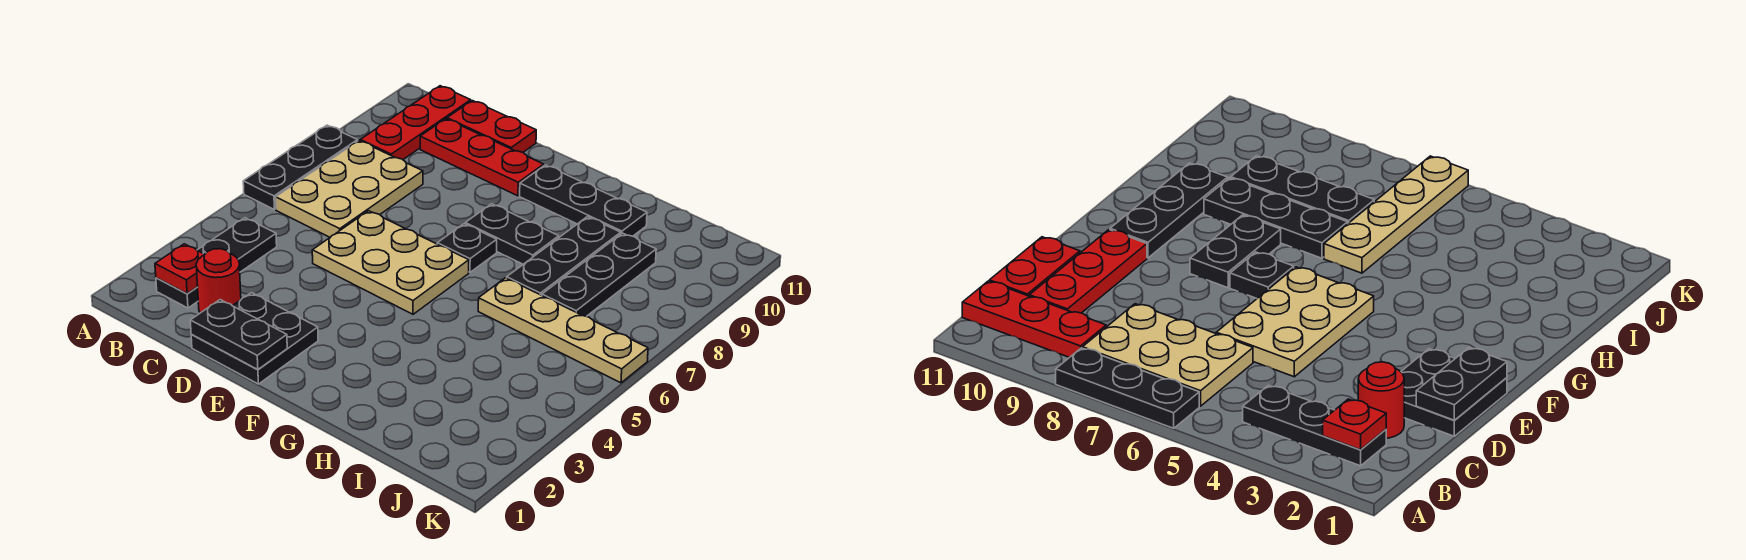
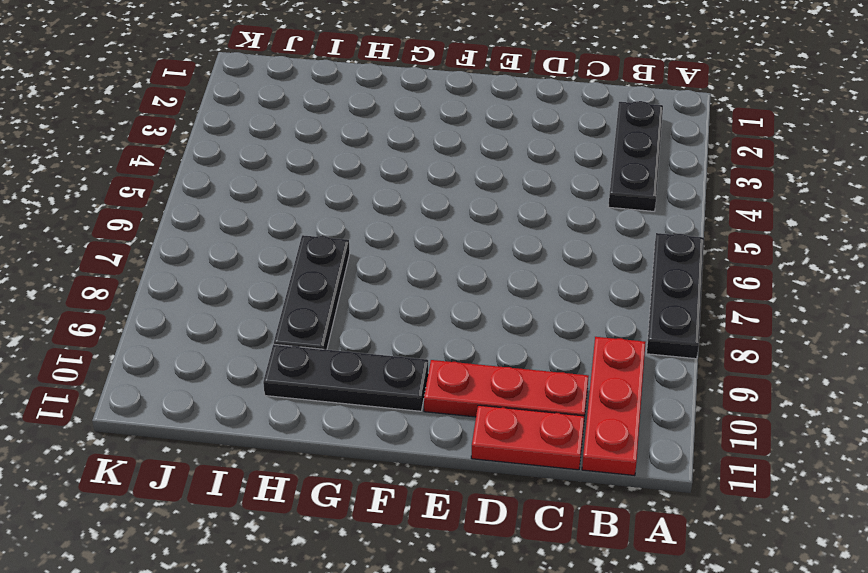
none -> tan 2x3 plate [276,141,423,237]
none -> red 1x1 round brick [196,249,241,313]
none -> black 2x2 plate [191,293,318,384]

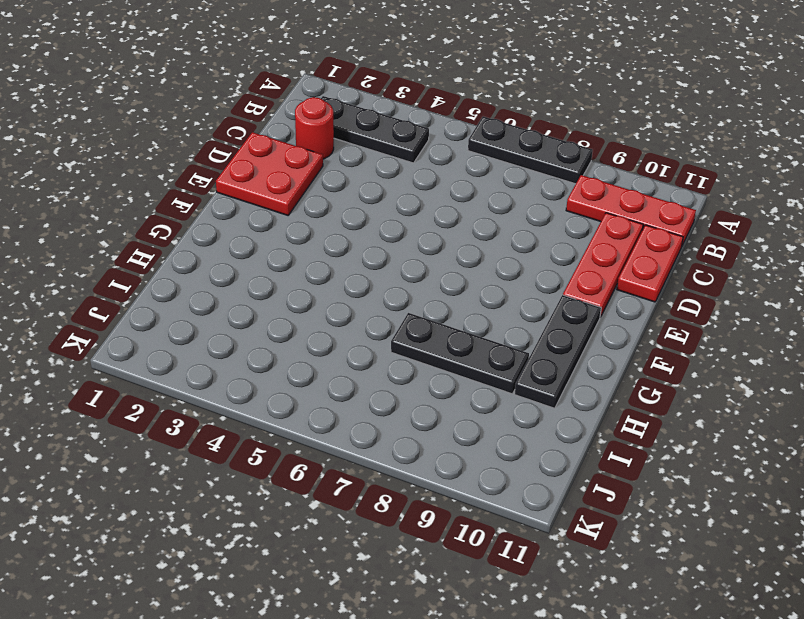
red 2x2 plate [216,132,323,215] -> black 2x2 plate [191,293,318,384]
none -> tan 2x3 plate [276,141,423,237]
none -> tan 2x3 plate [312,211,469,314]
none -> black 1x1 plate [437,224,497,272]

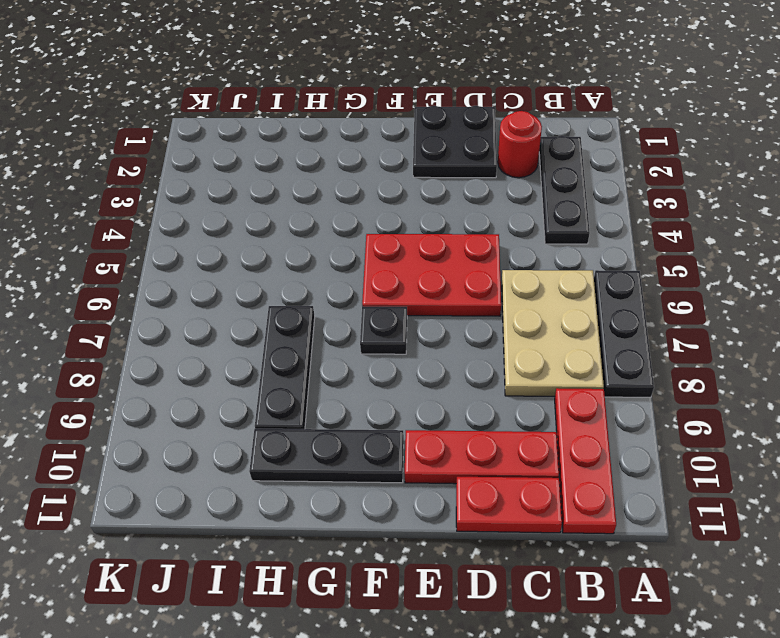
red 2x3 plate [362,234,501,316] -> tan 2x3 plate [312,211,469,314]
none -> black 1x2 plate [465,204,559,264]
none -> tan 1x4 plate [478,278,648,383]
none -> black 1x3 plate [542,233,656,316]

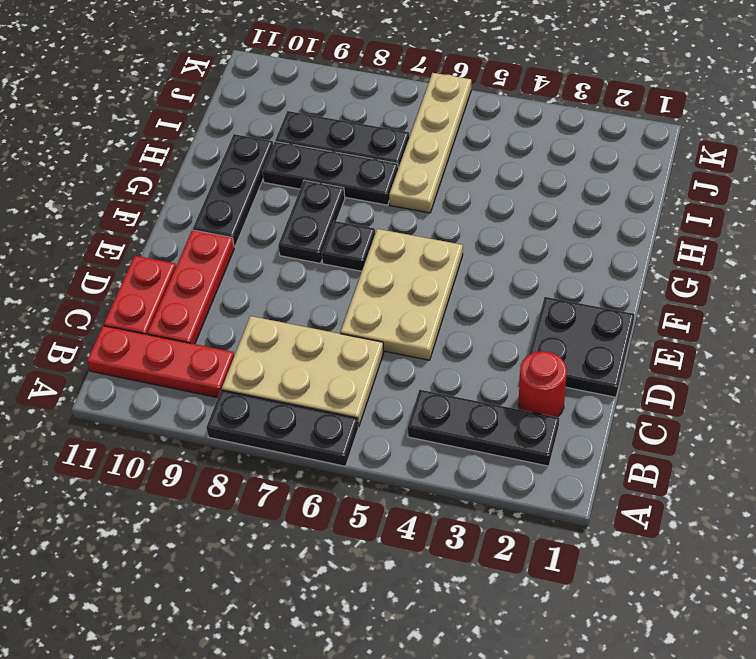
none -> red 1x1 plate [155,244,205,294]
none -> black 1x2 plate [190,300,287,370]

